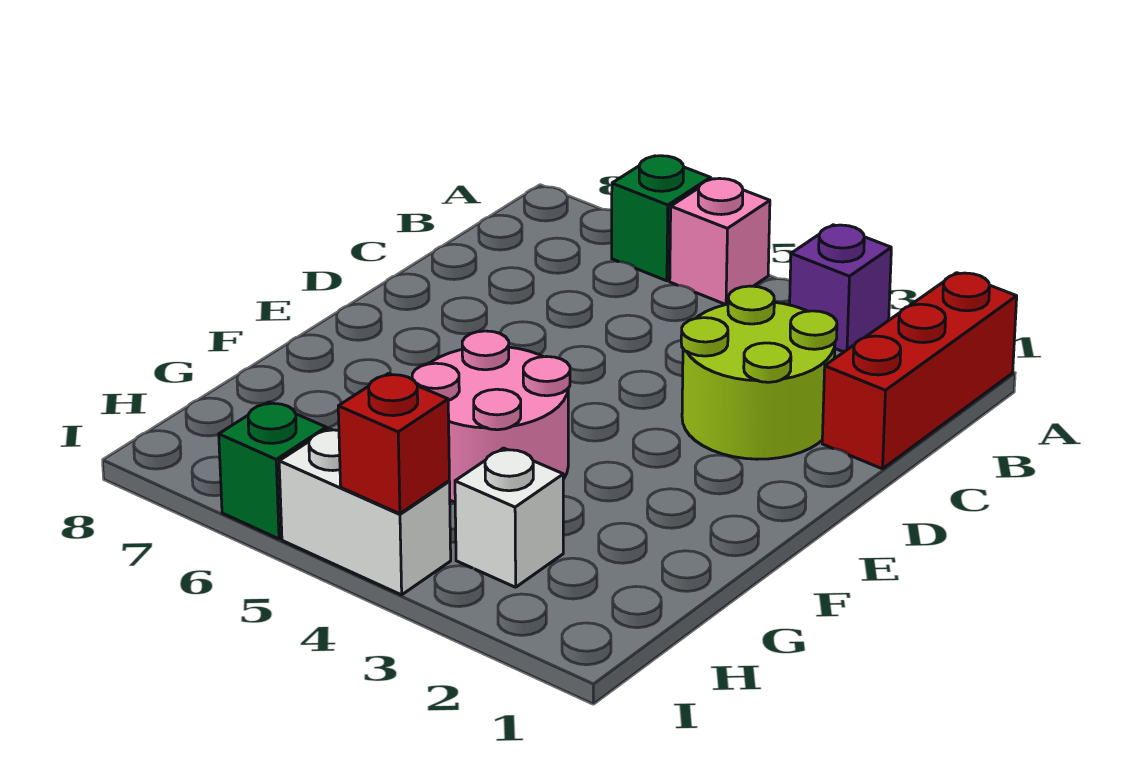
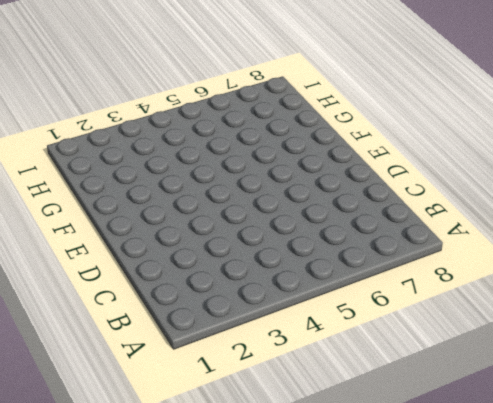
none -> red 1x3 brick [822,273,1017,469]
none -> purple 1x1 brick [790,225,891,352]

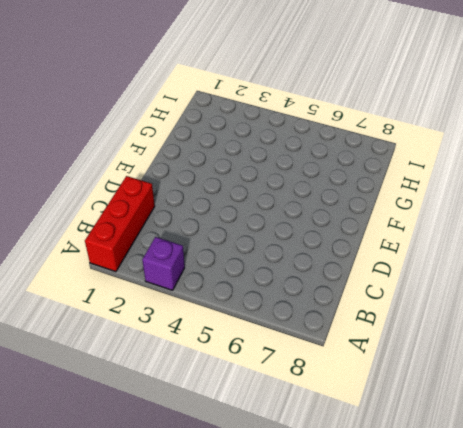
none -> pink 1x1 brick [670,178,770,305]
none -> green 1x1 brick [612,156,711,281]

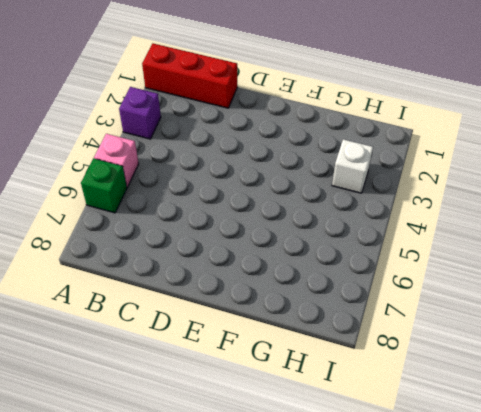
none -> lime 2x2 round brick [681,286,837,459]
none -> pink 2x2 round brick [412,331,570,502]

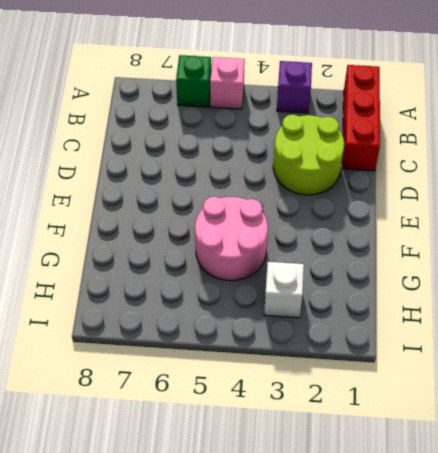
none -> white 1x2 brick [279,429,451,595]
none -> green 1x1 brick [219,402,326,539]

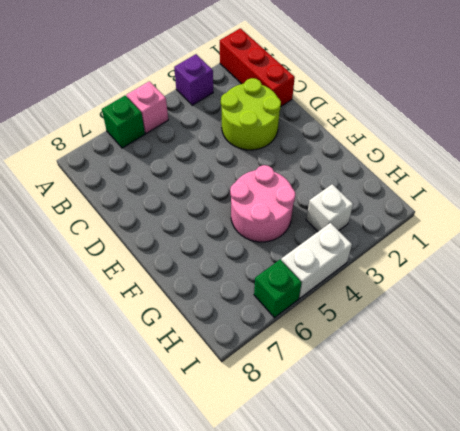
none -> red 1x1 brick [338,374,449,514]

